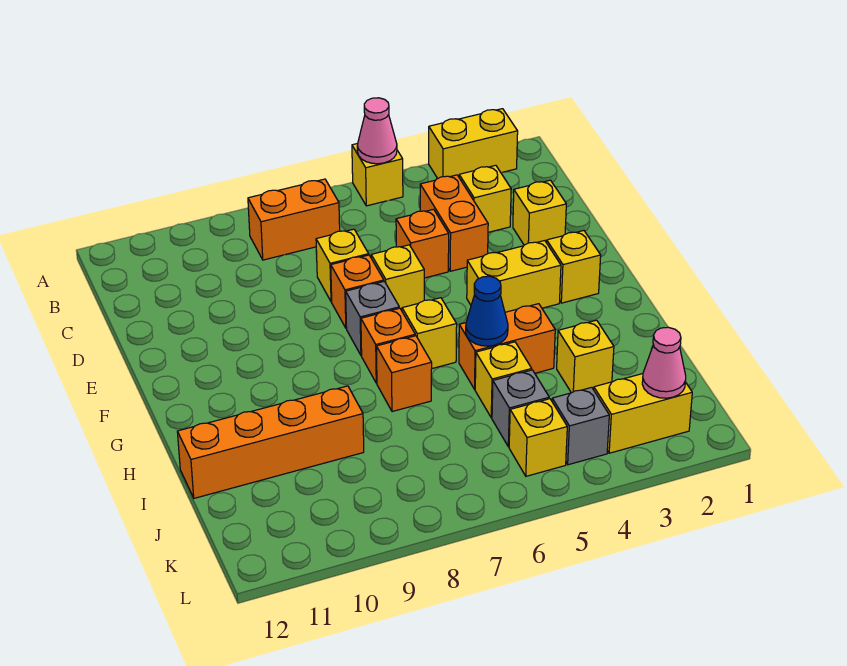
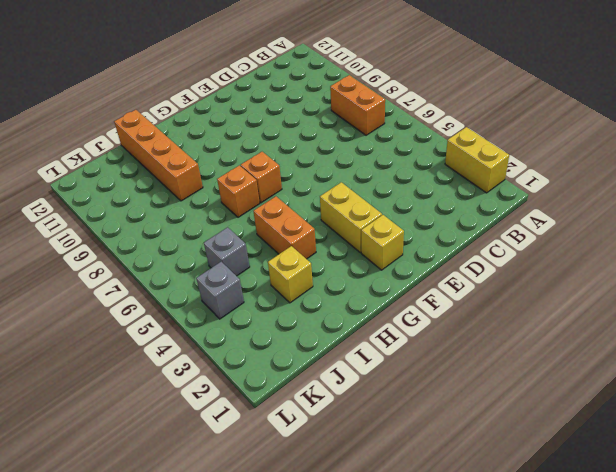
none -> yellow 1x1 brick [352,144,403,206]
none -> yellow 1x1 brick [459,165,511,232]
none -> orange 1x2 brick [420,175,488,271]

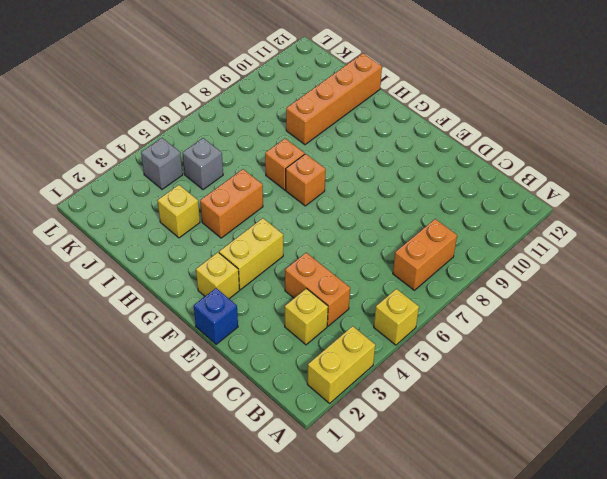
blue 1x1 brick [194,288,238,344] -> none
none -> yellow 1x1 brick [513,180,566,245]
none -> orange 1x1 brick [396,209,449,278]
none -> yellow 1x1 brick [316,229,369,302]

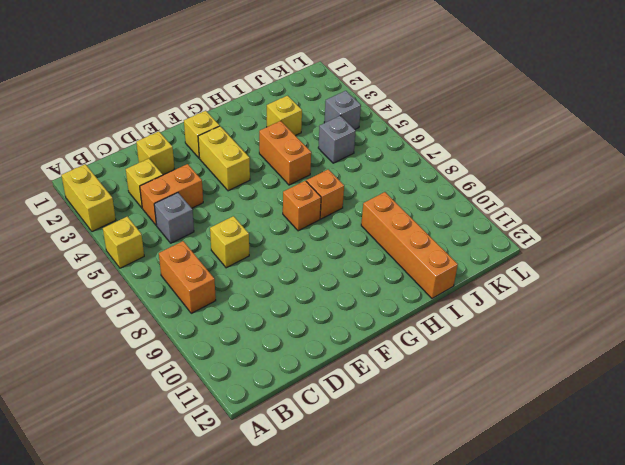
grey 1x1 brick [154,193,194,243] -> grey 1x1 brick moved to [346,281,399,356]
none -> orange 1x1 brick [396,209,449,278]
none -> yellow 1x1 brick [371,245,424,310]
none -> orange 1x1 brick [331,255,384,328]

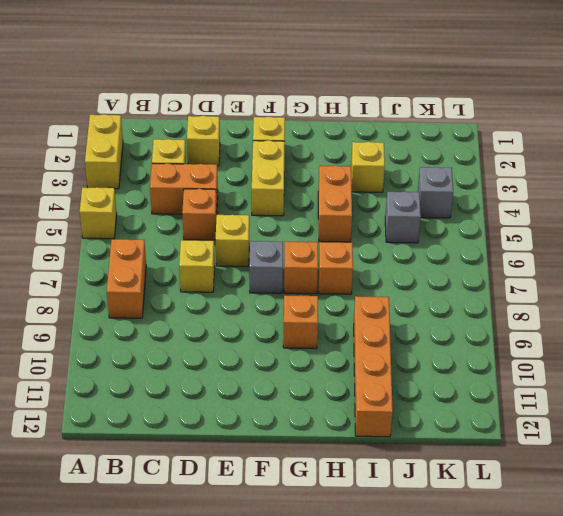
orange 1x1 brick [283,295,318,349] -> orange 1x1 brick moved to [331,255,384,328]
none -> yellow 1x1 brick [402,298,457,368]
none -> yellow 1x1 brick [475,342,532,418]
none -> yellow 1x2 brick [594,374,692,453]

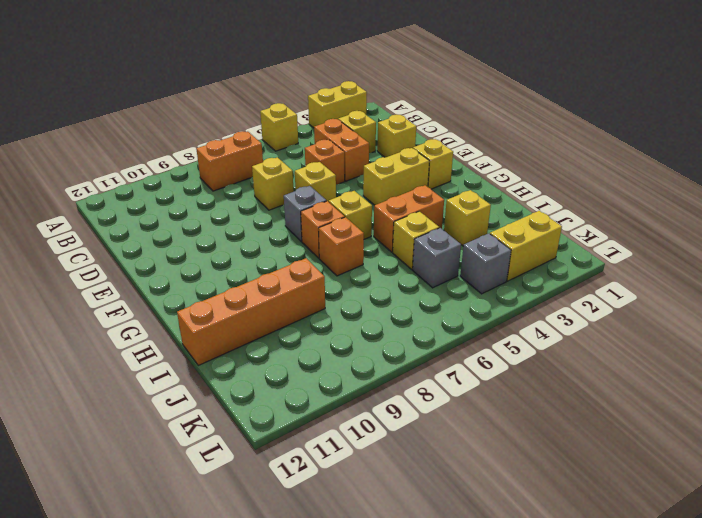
none -> orange 1x1 brick [331,255,384,328]
none -> yellow 1x1 brick [509,399,567,476]
none -> pink 1x1 cone [357,98,397,164]

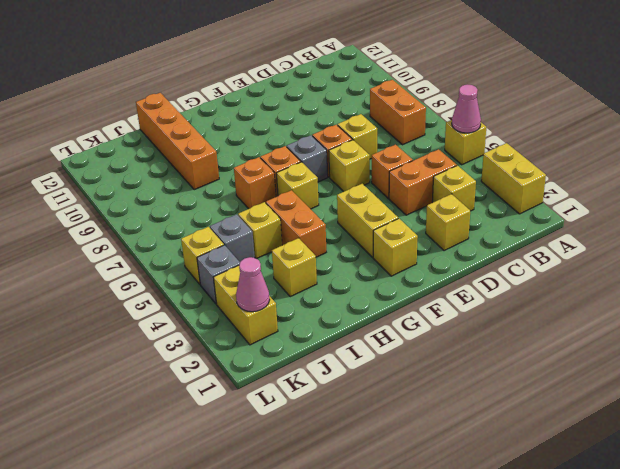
none -> blue 1x1 cone [466,276,508,346]

